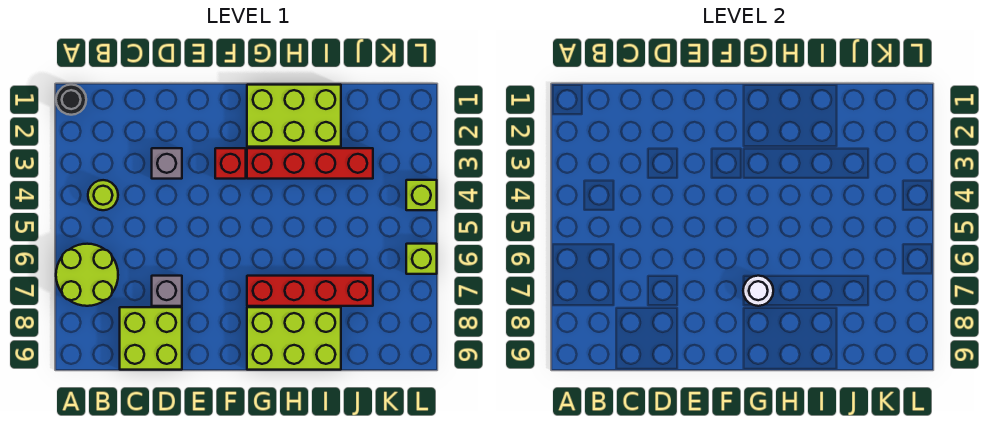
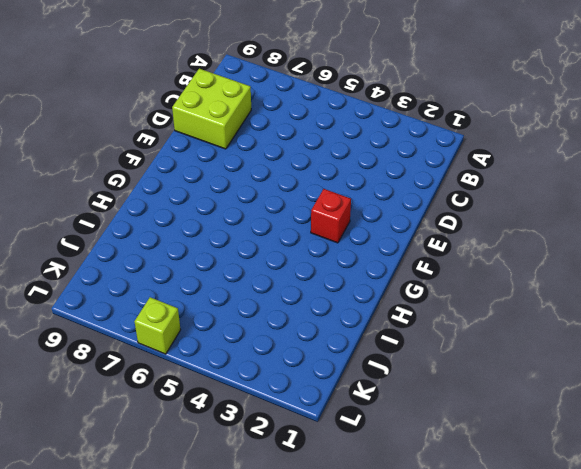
none -> black 1x1 round brick [56,85,86,115]
none -> lime 2x2 round brick [56,244,118,306]
none -> lime 1x1 round brick [88,180,118,210]

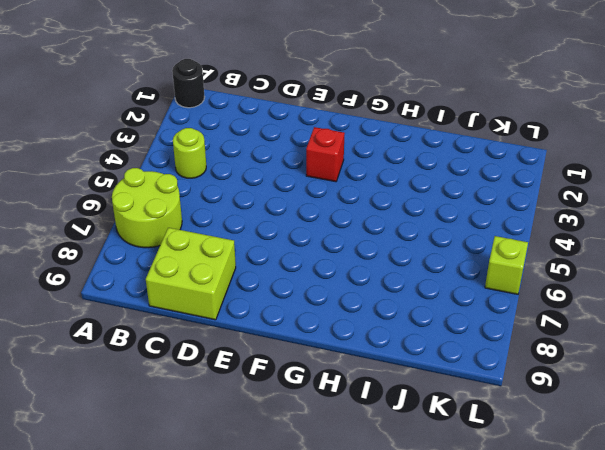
none -> grey 1x1 brick [152,148,182,179]
none -> grey 1x1 brick [152,276,182,306]
none -> lime 2x3 brick [247,85,341,147]

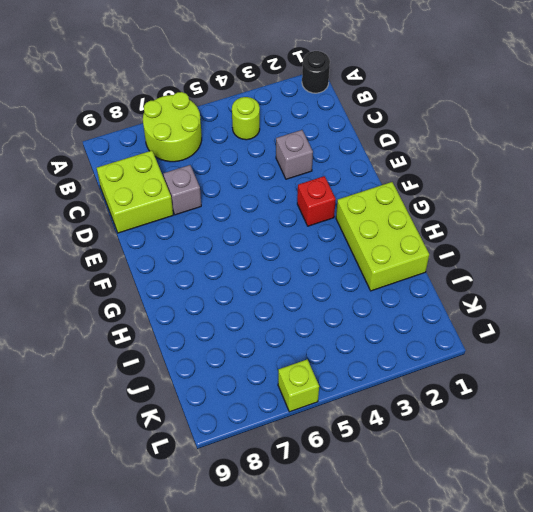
none -> red 1x4 brick [247,148,373,179]
none -> red 1x4 brick [247,276,373,306]
none -> lime 2x3 brick [247,307,341,370]

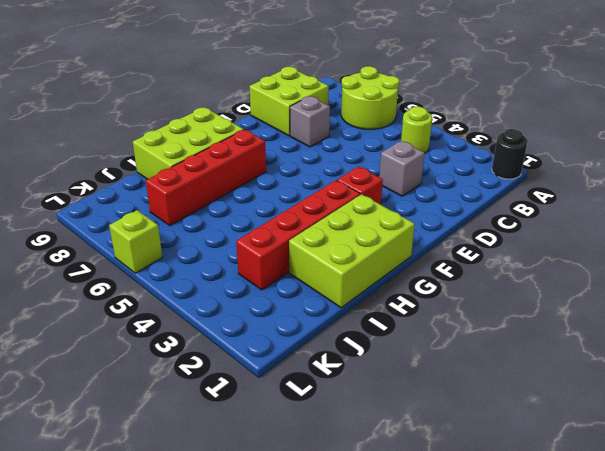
none -> lime 1x1 brick [406,180,437,210]
none -> white 1x1 round brick [743,276,773,306]

